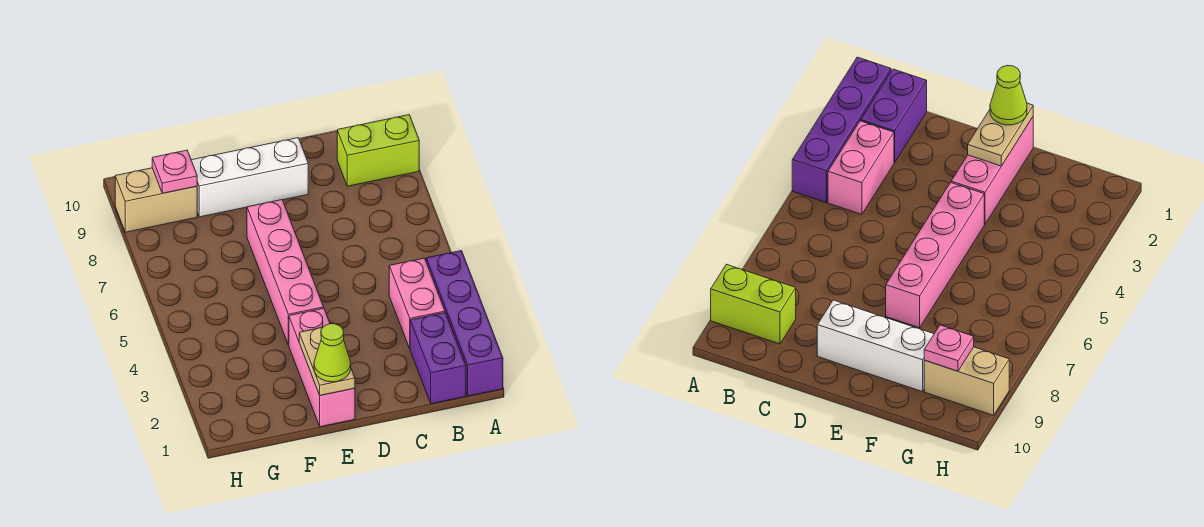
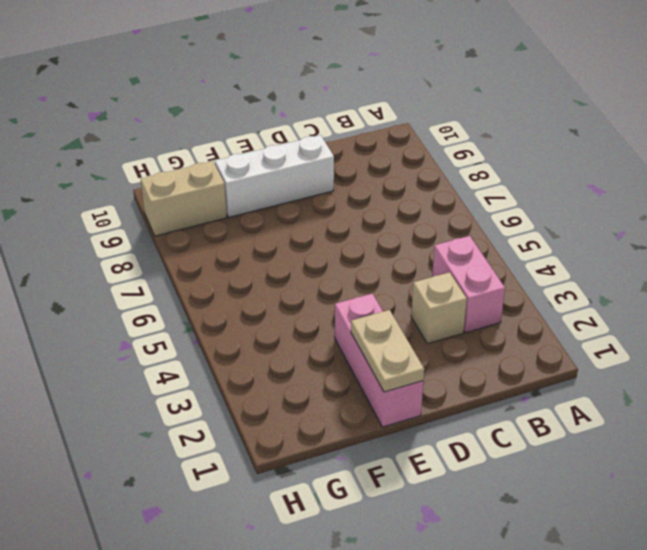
tan 1x1 brick [411,272,467,344] -> none
none -> purple 1x4 brick [426,251,503,396]
none -> lime 1x2 brick [337,115,419,186]

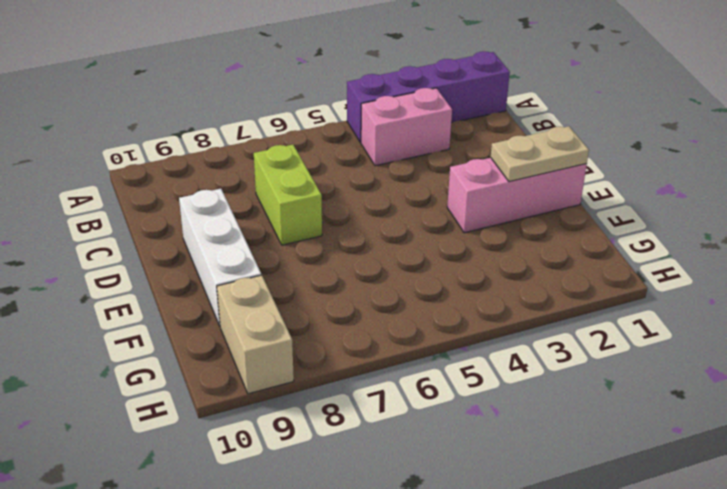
lime 1x2 brick [254,145,322,245] -> lime 1x2 brick moved to [337,115,419,186]
none -> purple 1x2 brick [410,313,466,404]
none -> pink 1x4 brick [247,200,324,345]

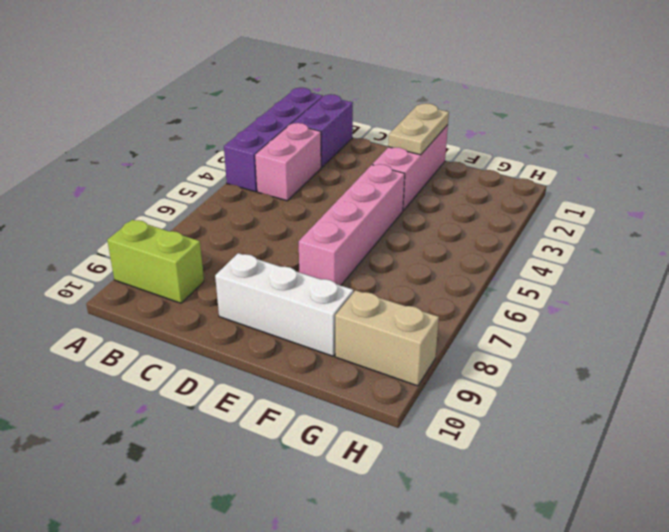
none -> pink 1x1 plate [152,150,197,193]
none -> lime 1x1 cone [314,324,351,382]

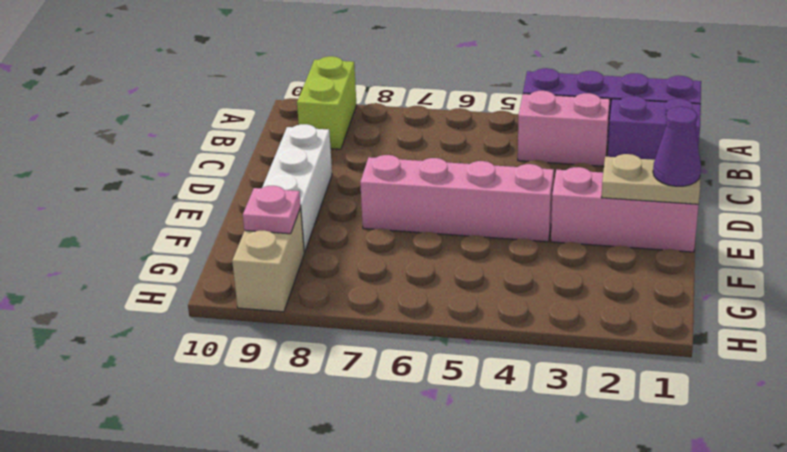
purple 1x1 cone [653,107,701,186] -> lime 1x1 cone [314,324,351,382]

